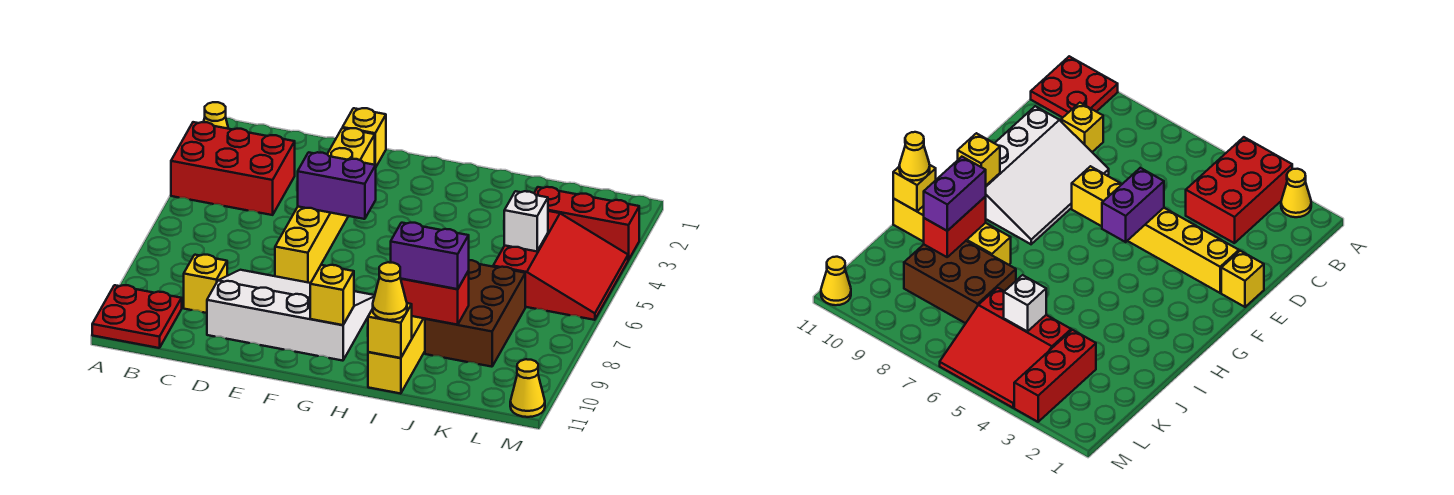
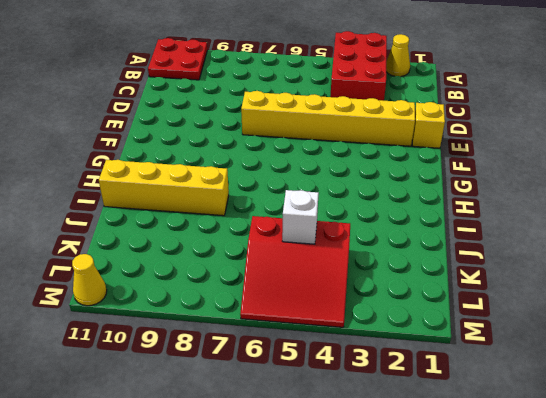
none -> yellow 1x1 brick [184,255,227,313]
none -> white 3x4 slope [207,270,375,361]
none -> brown 2x3 brick [425,260,525,367]

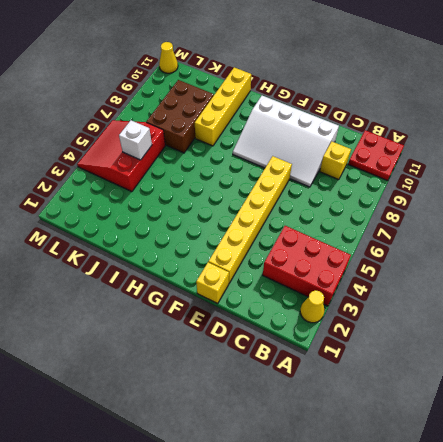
none -> red 1x3 brick [534,187,639,260]
none -> purple 1x2 brick [298,152,376,219]
none -> yellow 1x1 brick [310,265,354,325]

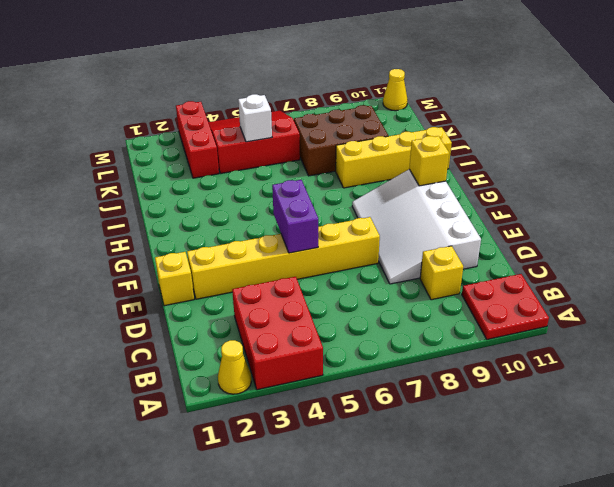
none -> red 1x2 brick [401,271,469,325]
none -> yellow 1x1 brick [368,303,412,358]
none -> purple 1x2 brick [391,223,469,289]

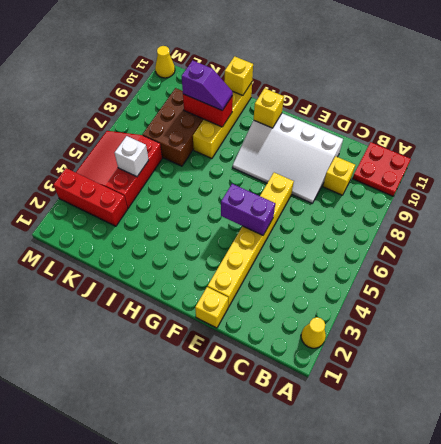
purple 1x2 slope [182,60,233,110] -> purple 1x2 brick [391,223,469,289]
none -> red 2x3 brick [171,122,295,215]
none -> yellow 1x1 cone [373,262,407,320]

